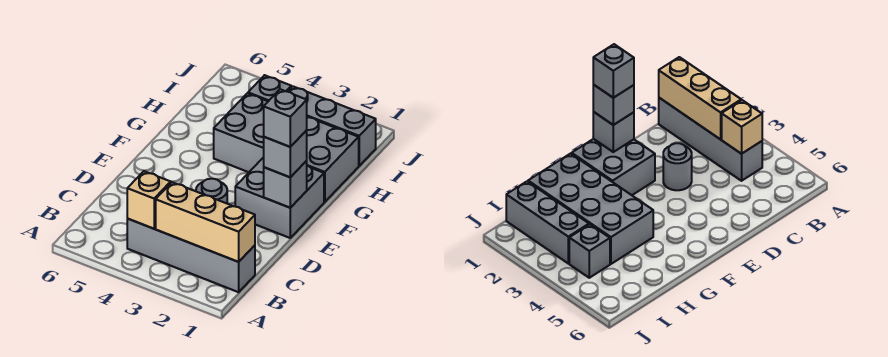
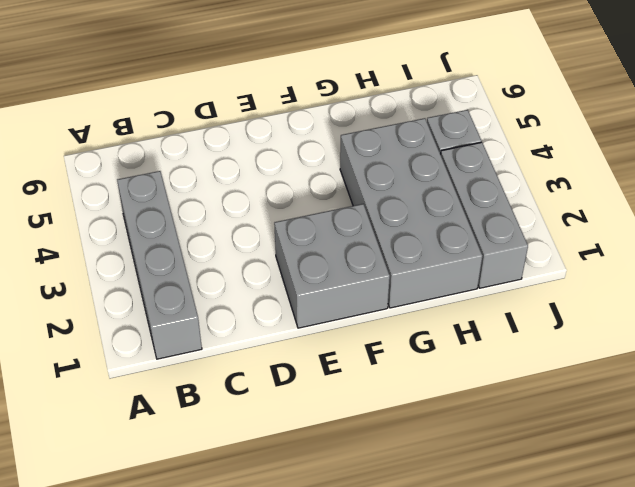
none -> grey 1x1 round brick [196,179,227,203]
none -> tan 1x3 brick [156,182,255,262]

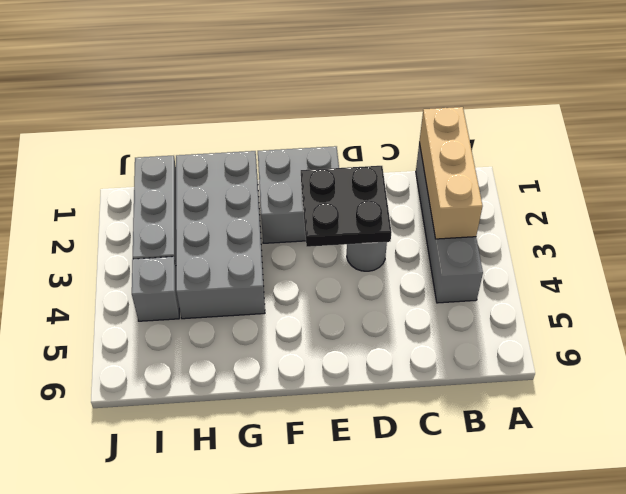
black 2x2 plate [301,166,392,247] -> none
none -> tan 1x1 brick [127,171,171,229]
none -> grey 1x1 brick [264,161,307,208]

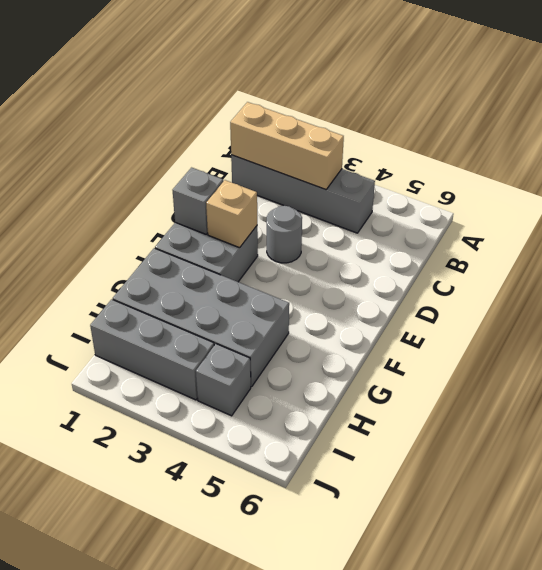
tan 1x1 brick [206,180,257,248] -> tan 1x1 brick moved to [127,171,171,229]
none -> grey 1x1 brick [264,130,307,177]
none -> grey 1x1 brick [264,89,307,147]

